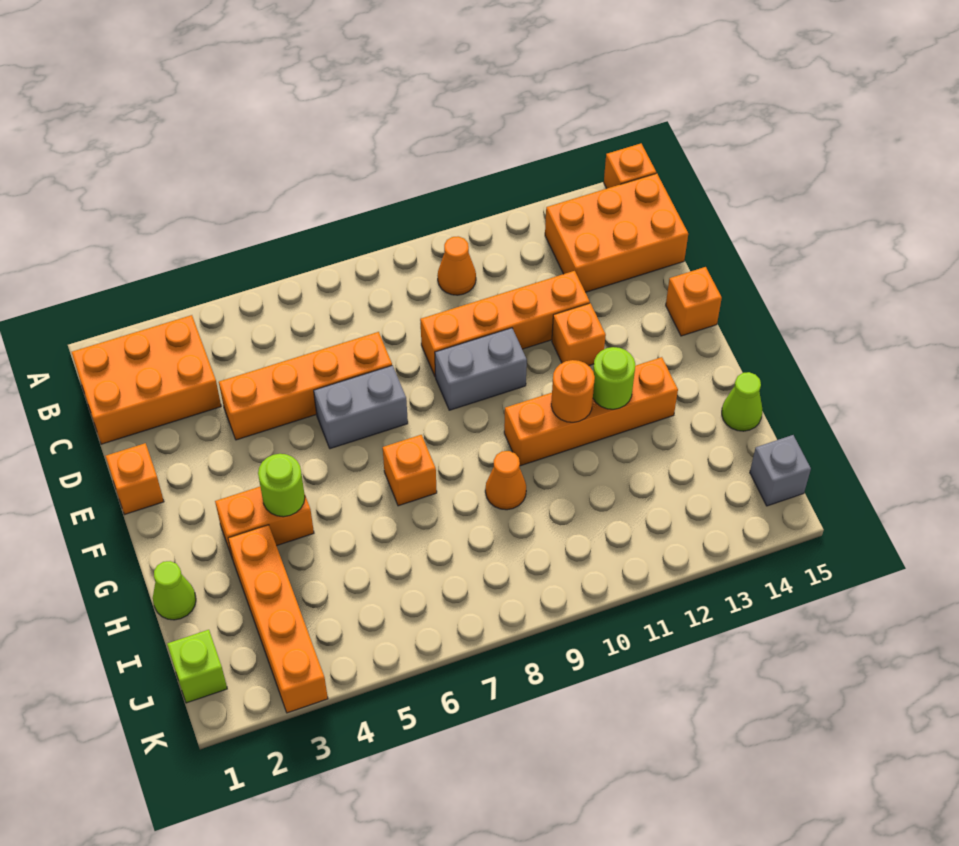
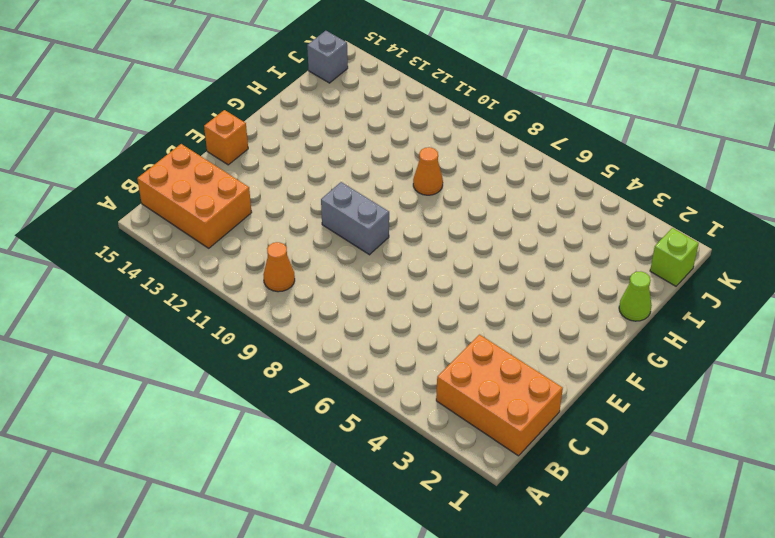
none -> orange 1x1 brick [604,144,656,188]
none -> orange 1x4 brick [219,332,392,440]
none -> orange 1x4 brick [420,271,590,377]

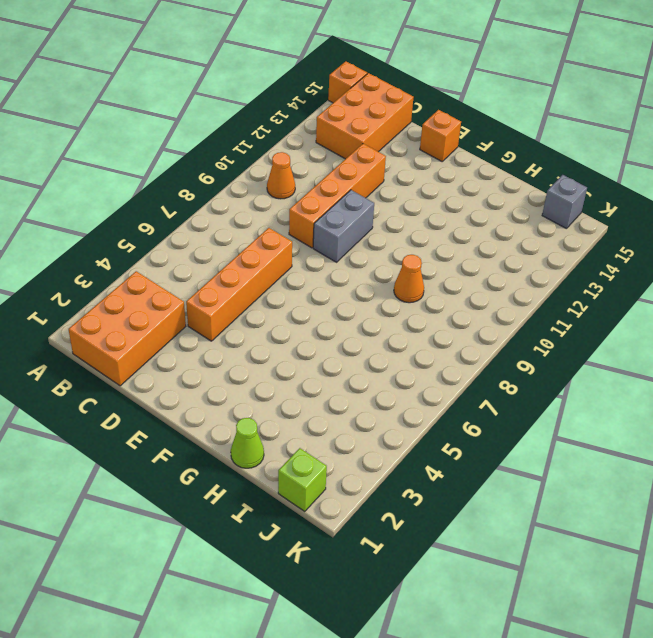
none -> orange 1x1 brick [106,443,164,515]
none -> grey 1x2 brick [314,365,408,449]
none -> orange 1x1 brick [552,303,606,366]

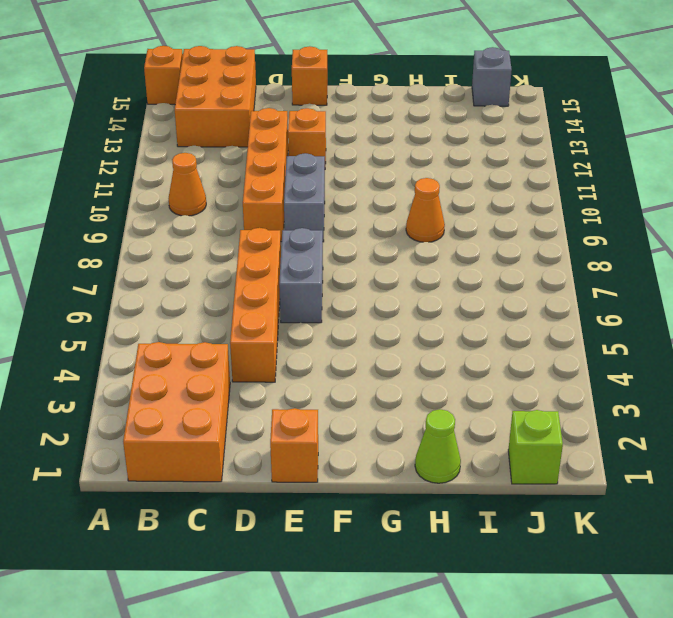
none -> orange 1x2 brick [215,487,314,559]
none -> orange 1x1 brick [383,435,437,506]
none -> orange 1x4 brick [504,357,678,466]

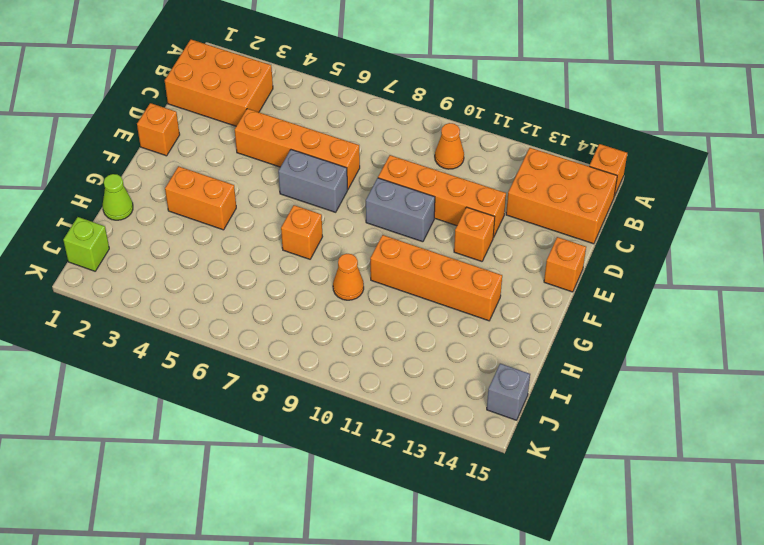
none -> orange 1x4 brick [228,525,328,713]
none -> lime 1x1 cone [722,372,762,431]
none -> lime 1x1 round brick [258,454,305,517]

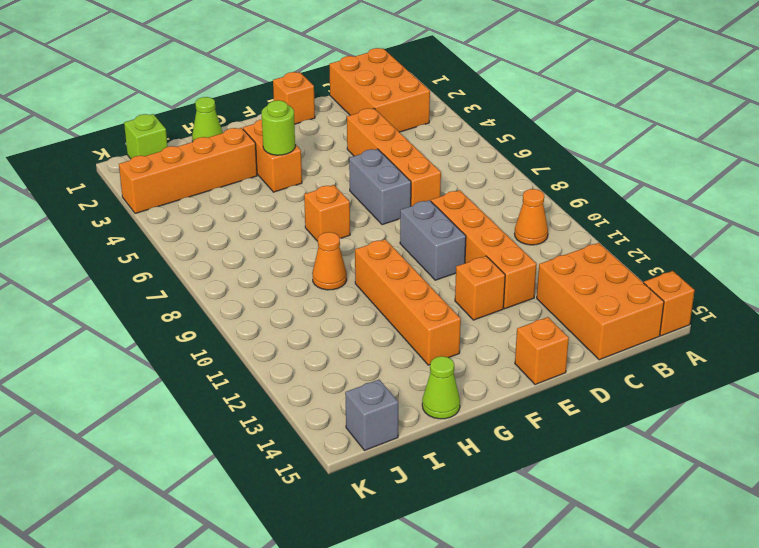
none -> orange 1x1 round brick [551,360,595,422]
none -> lime 1x1 round brick [593,347,635,409]

